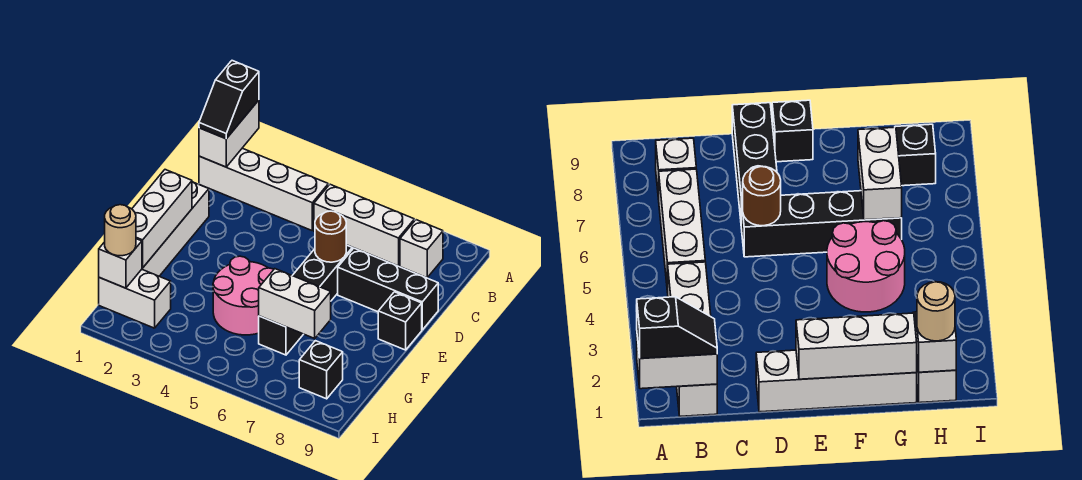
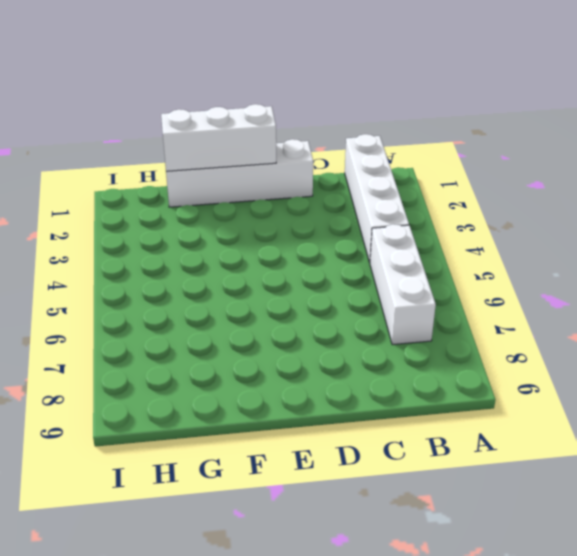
none -> white 1x1 brick [400,220,443,278]
none -> black 1x4 brick [259,245,352,355]
none -> black 1x3 brick [338,248,438,330]

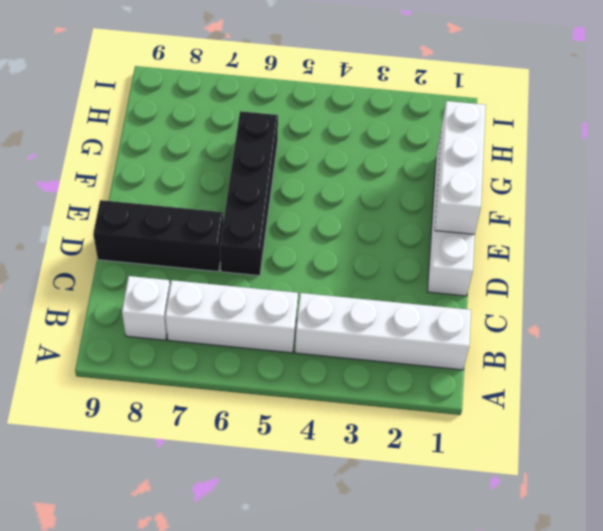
none -> black 1x1 brick [378,292,422,350]
none -> pink 2x2 round brick [213,256,274,335]
none -> white 1x2 brick [99,269,171,328]

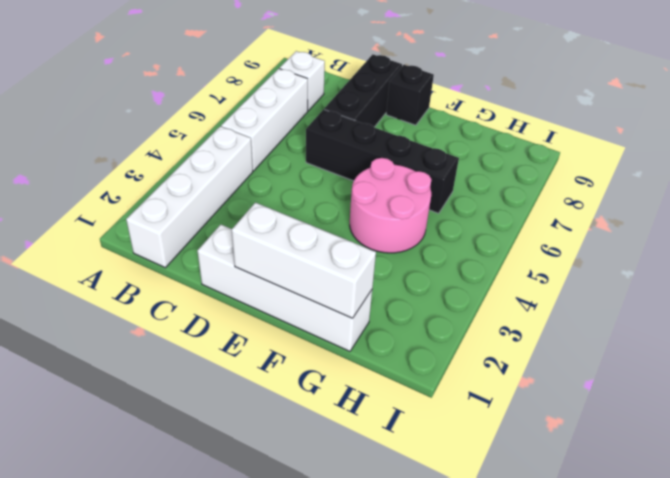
none -> white 1x2 brick [99,269,171,328]
none -> black 1x1 brick [299,341,343,399]
none -> white 1x2 brick [199,100,259,167]

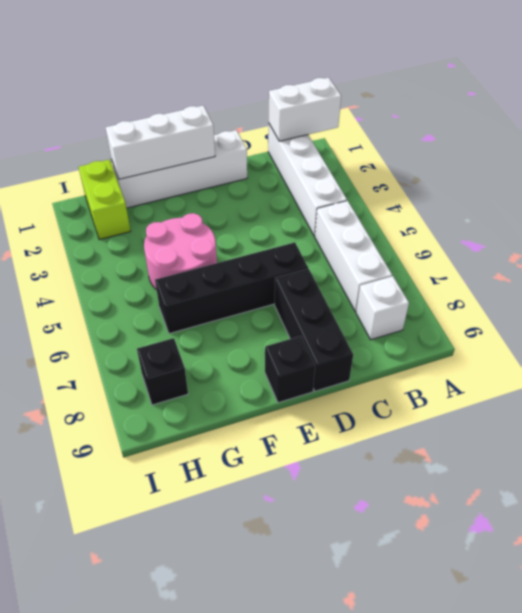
lime 1x2 brick [79,159,131,240] -> white 1x2 brick [99,269,171,328]
none -> brown 1x1 round brick [315,211,346,262]
none -> white 1x2 brick [259,269,331,338]
none -> white 1x1 brick [99,239,142,288]

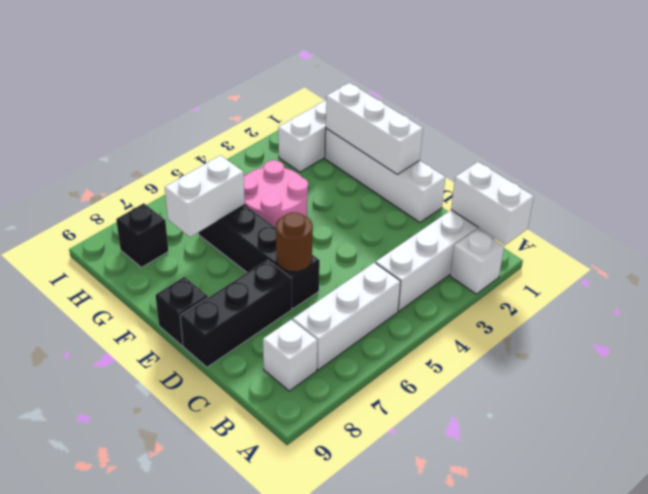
white 1x1 brick [450,229,504,294] -> white 1x1 brick moved to [99,239,142,288]
none -> black 1x2 slope [199,61,259,139]
none -> tan 1x1 round brick [105,205,136,256]

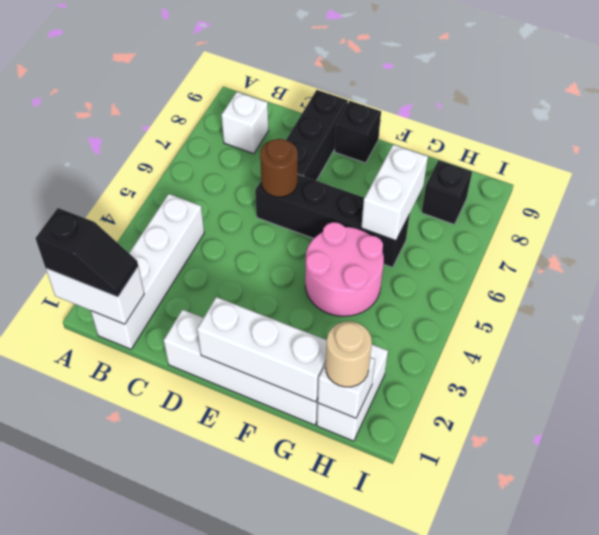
none -> white 1x3 brick [314,184,414,266]

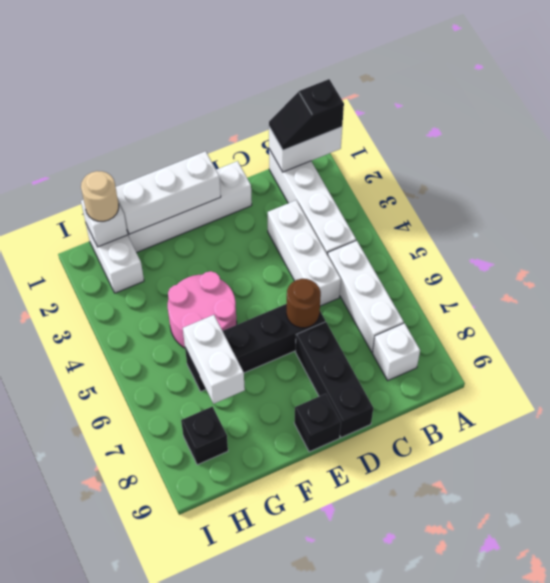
white 1x3 brick [268,200,341,306] -> none

